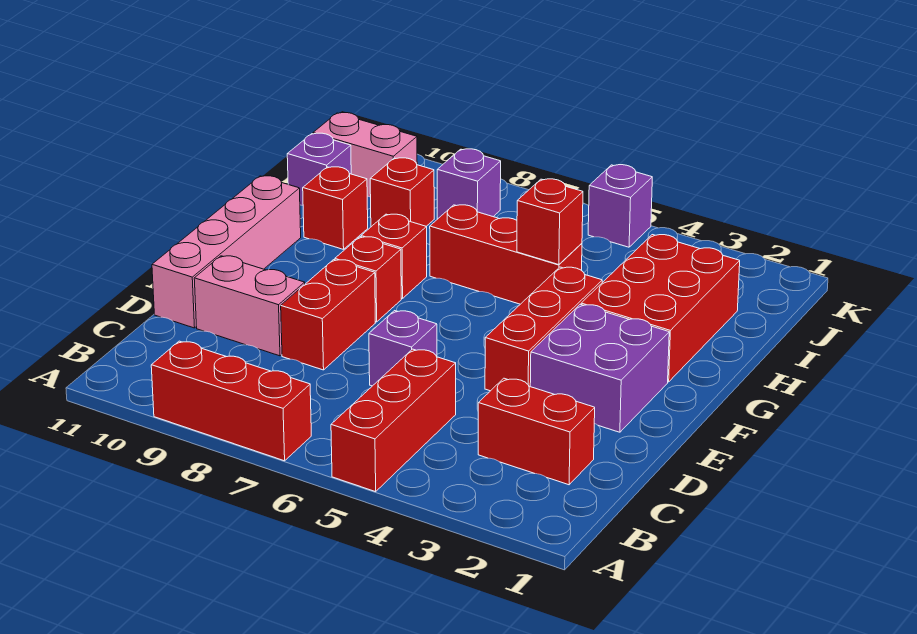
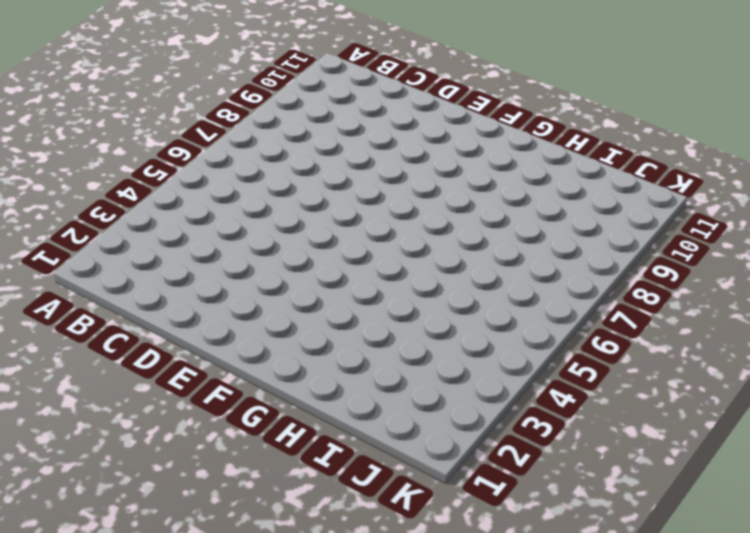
none -> red 1x3 brick [331,349,456,492]
none -> red 1x3 brick [151,341,311,461]
none -> red 1x2 brick [478,378,595,485]

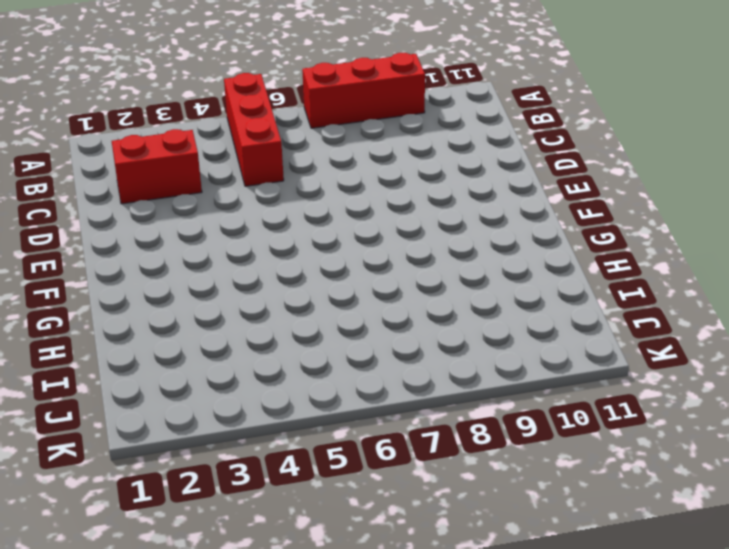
none -> purple 1x1 brick [369,311,437,386]
none -> red 1x2 brick [281,260,375,370]
none -> pink 1x2 brick [194,256,305,356]

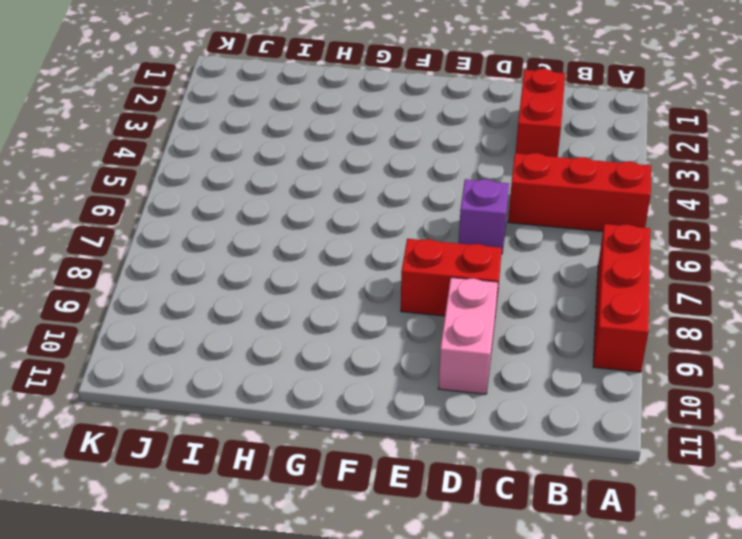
none -> pink 1x4 brick [152,176,301,328]
none -> purple 2x2 brick [530,304,669,432]
none -> red 1x3 brick [485,267,602,391]

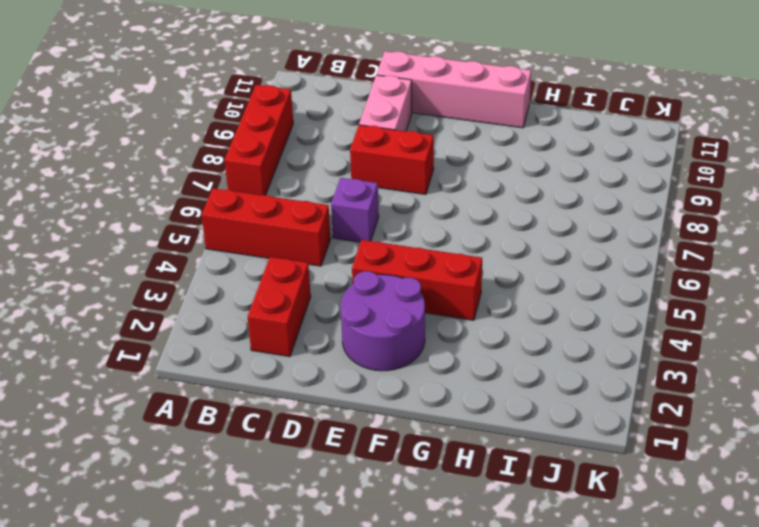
purple 2x2 round brick [341,271,425,371] -> purple 2x2 brick [530,304,669,432]
none -> red 1x1 brick [335,237,401,322]
none -> red 2x3 brick [581,235,740,382]
none -> red 1x1 brick [361,214,427,299]

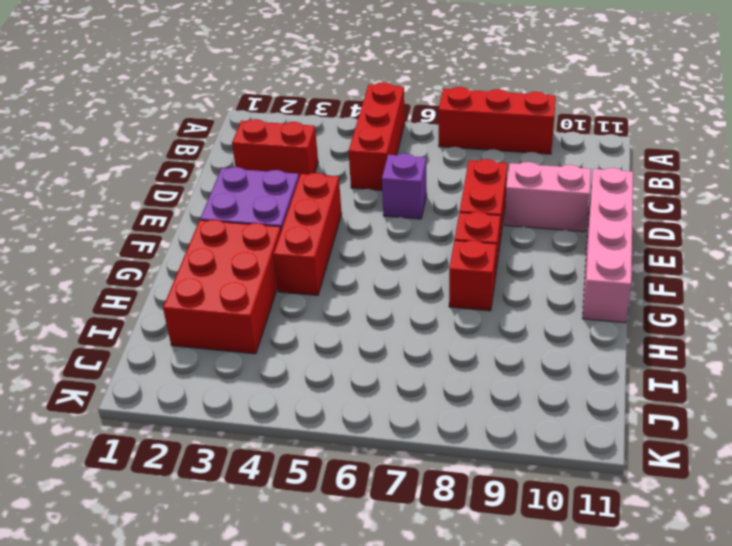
none -> red 1x3 brick [430,205,582,304]
none -> red 1x1 brick [303,167,368,249]
none -> red 1x1 brick [370,158,434,227]

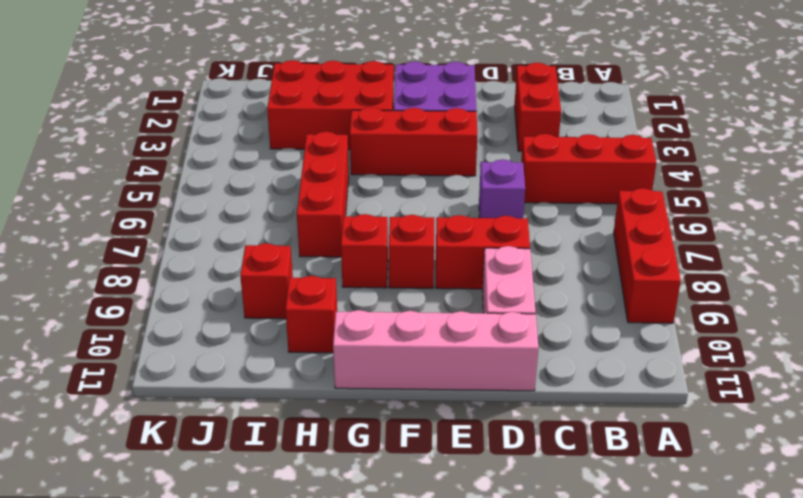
none -> purple 1x1 brick [287,133,351,206]
none -> purple 1x1 brick [437,149,501,219]
none -> pink 1x2 brick [313,113,417,197]

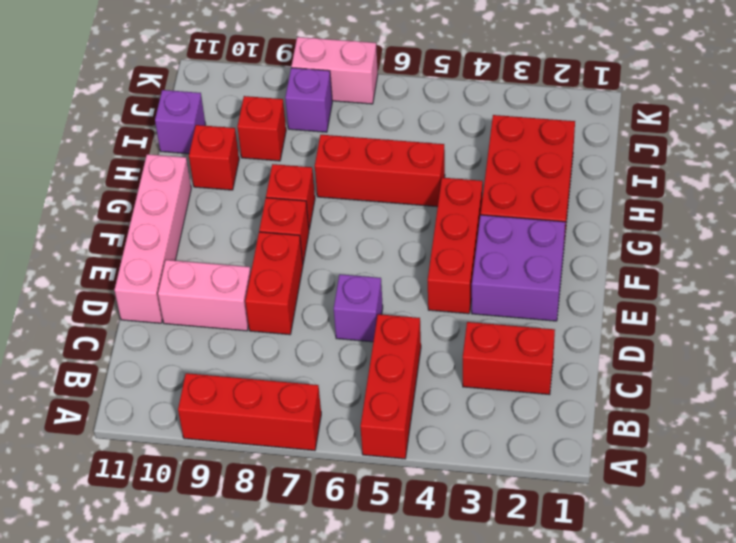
pink 1x2 brick [291,37,378,104] -> pink 1x2 brick moved to [313,113,417,197]
none -> purple 1x1 brick [588,165,652,247]
none -> red 1x1 brick [517,179,583,265]

